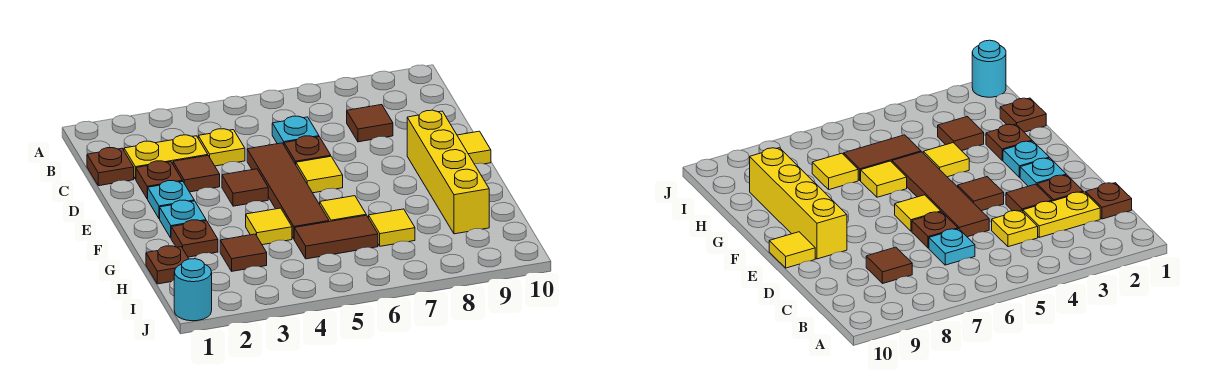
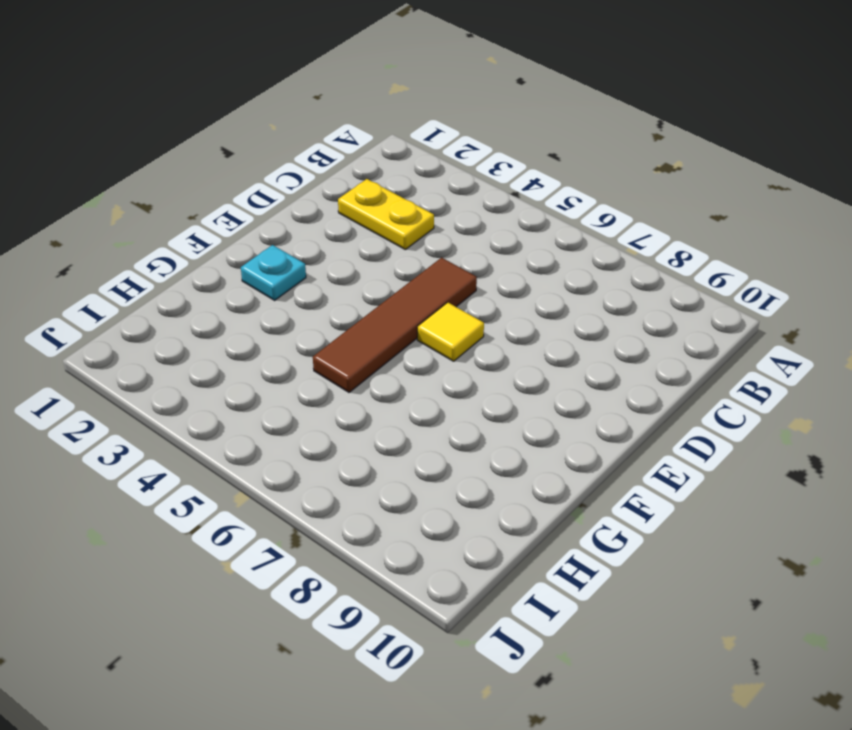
none -> brown 1x1 plate [87,148,134,186]
none -> yellow 1x1 plate [198,129,245,166]
none -> cyan 1x1 plate [272,116,319,144]

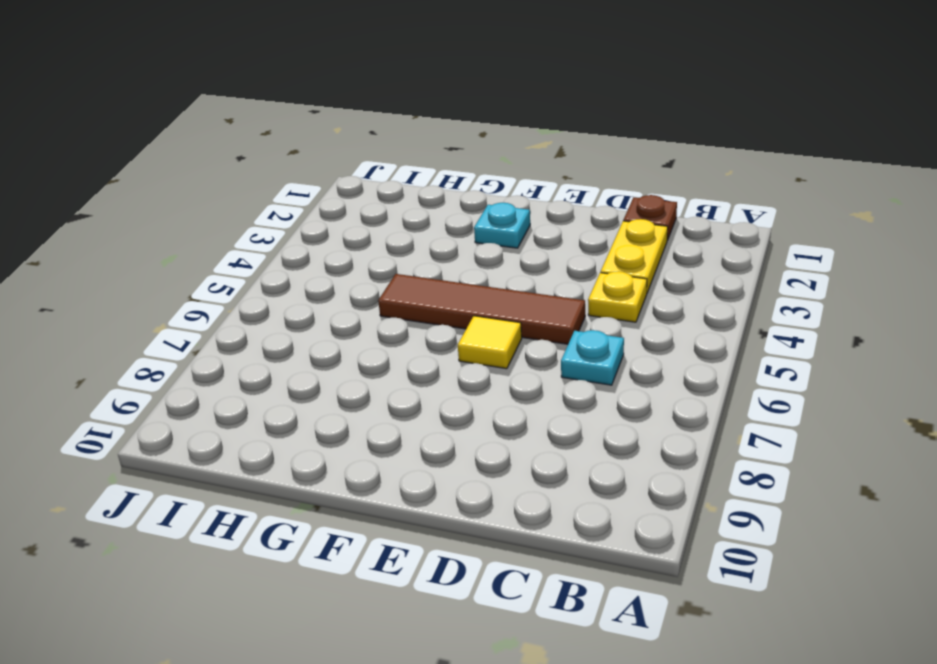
none -> brown 1x1 tile [347,105,393,142]
none -> brown 1x1 plate [136,161,183,199]
none -> brown 1x1 tile [173,156,220,192]

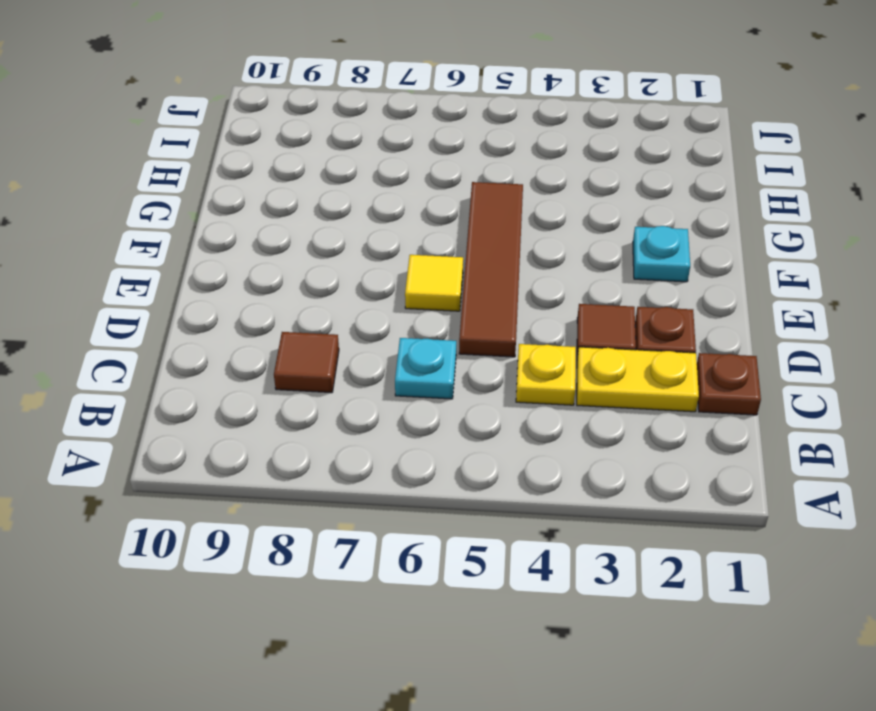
none -> brown 1x1 plate [284,136,331,164]
none -> cyan 1x1 plate [148,181,194,219]
none -> brown 1x1 tile [222,169,268,206]

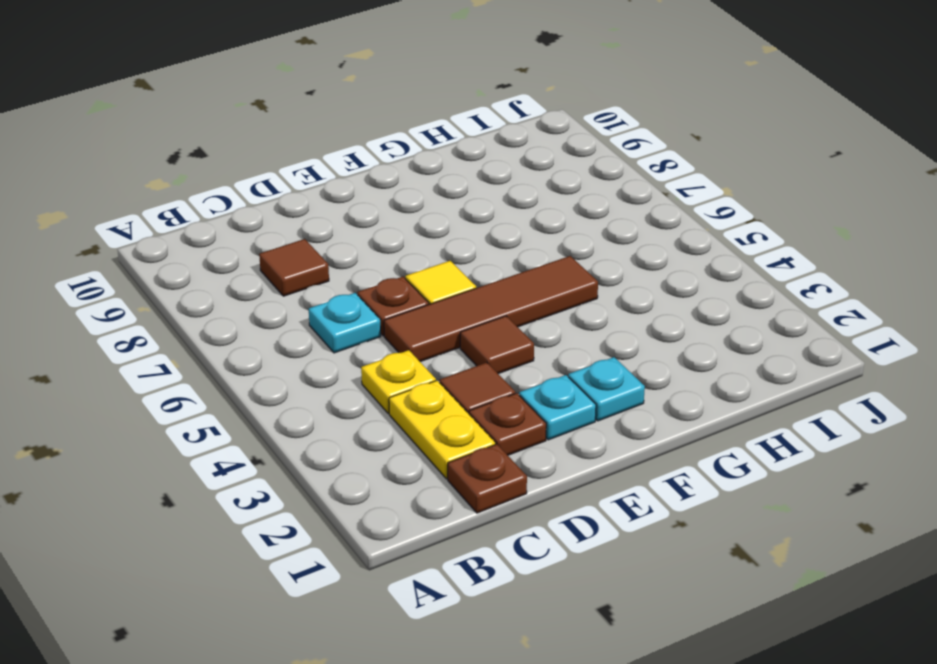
none -> yellow 1x4 brick [407,110,489,234]
none -> yellow 1x1 tile [457,131,491,164]
none -> brown 1x1 plate [171,220,218,257]

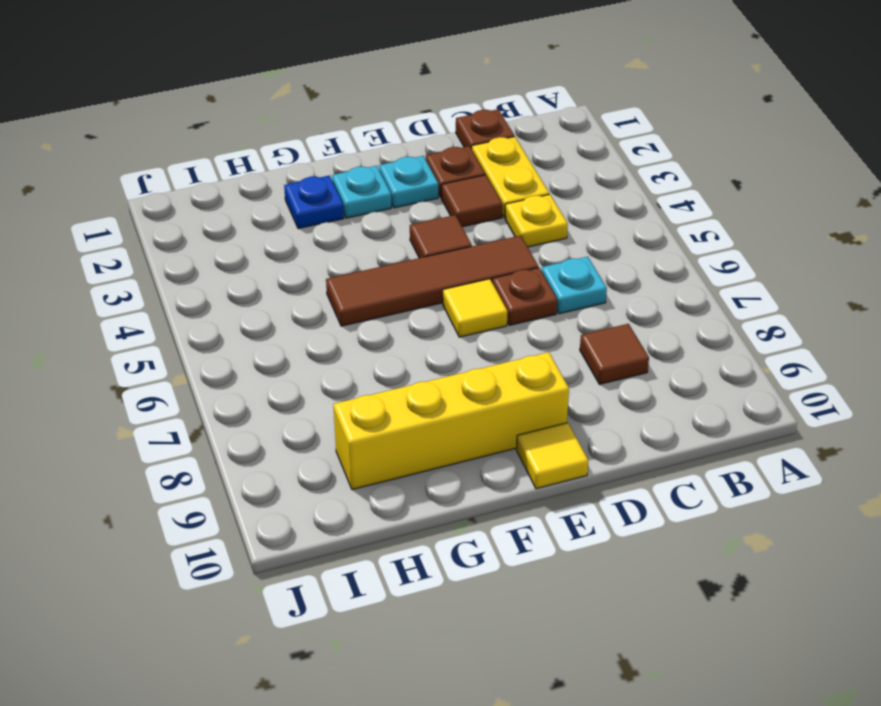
blue 1x1 plate [284,176,344,229] -> brown 1x1 plate [171,220,218,257]
none -> yellow 1x1 tile [246,208,292,245]
none -> yellow 1x1 tile [320,196,366,222]
none -> brown 1x1 plate [146,246,189,284]

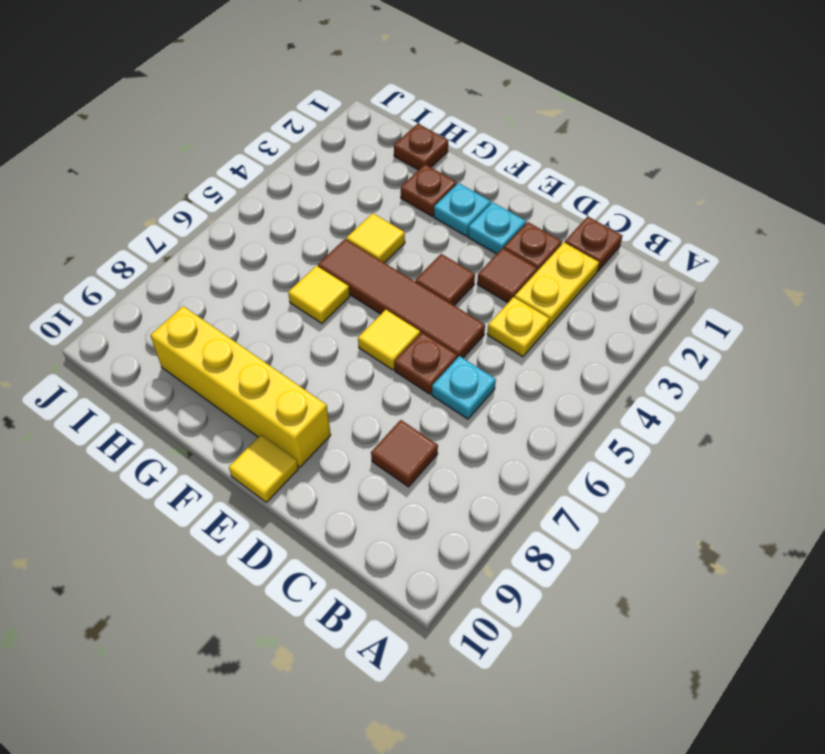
none -> brown 1x1 tile [220,234,267,271]
none -> brown 1x2 tile [294,215,378,259]
none -> yellow 1x1 tile [369,209,415,246]

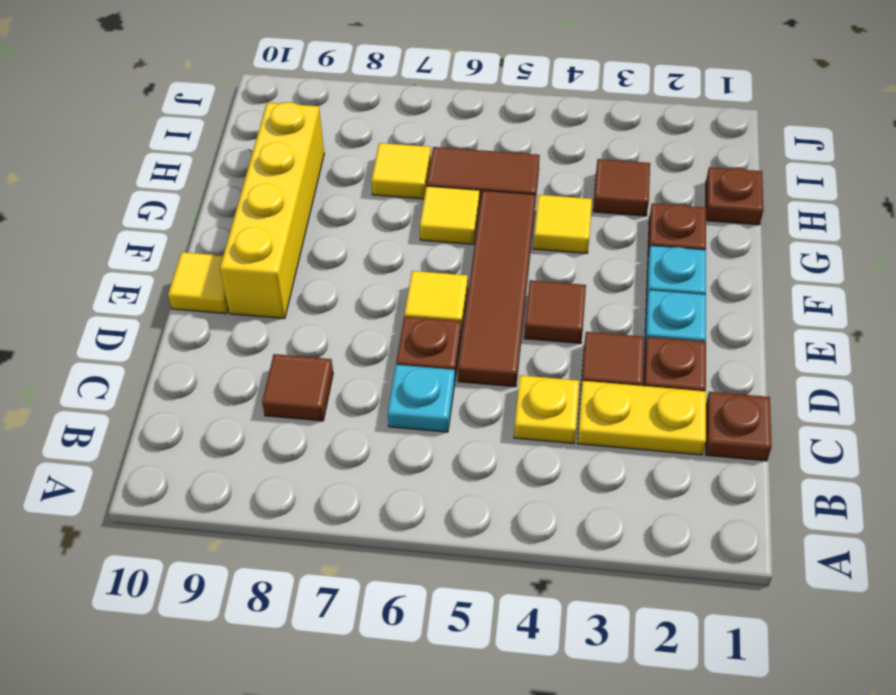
none -> cyan 1x1 round brick [174,259,212,321]

